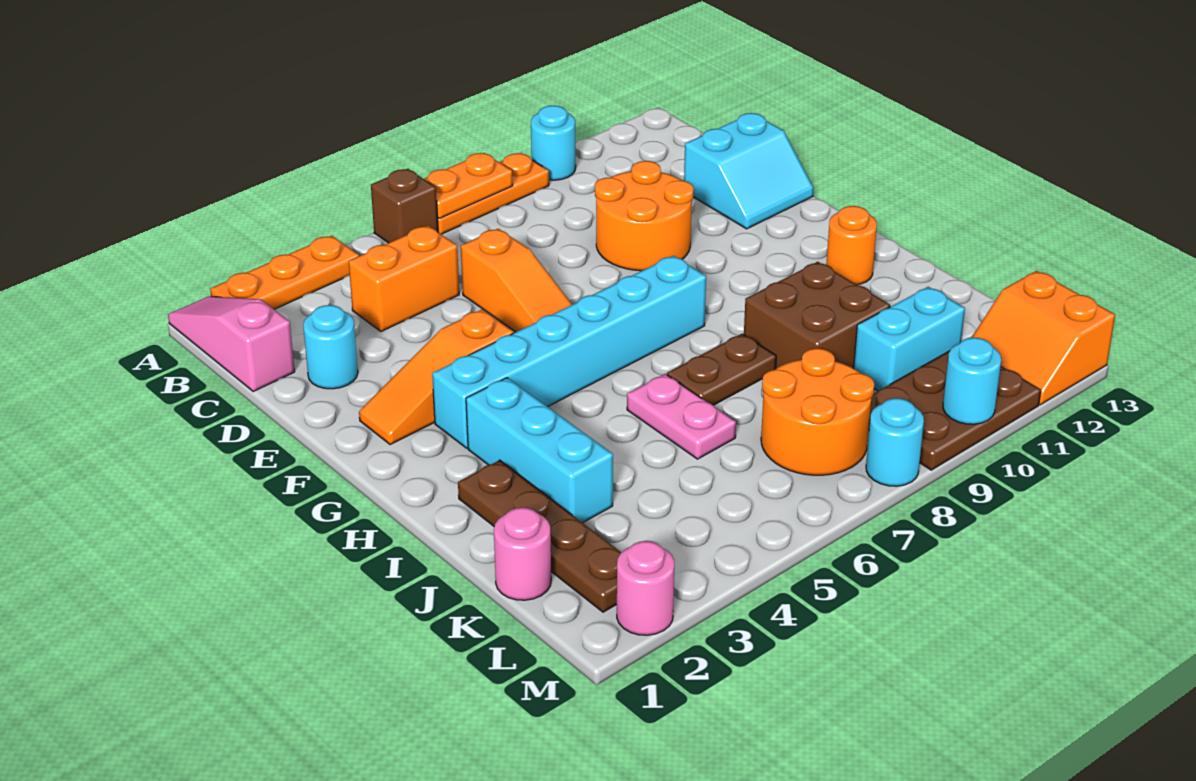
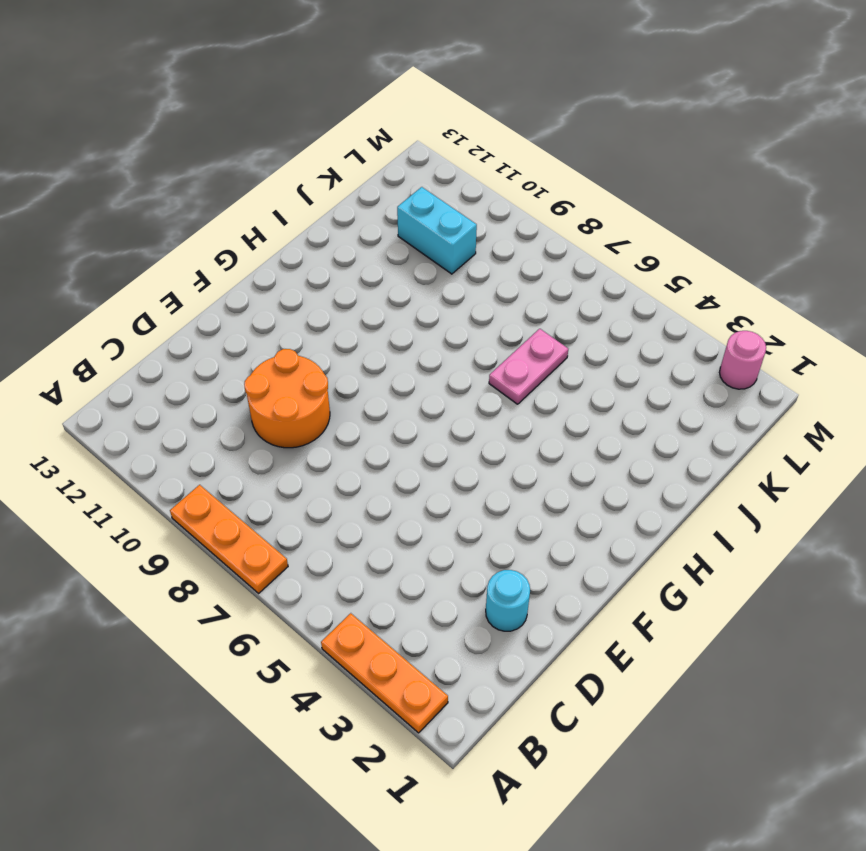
none -> pink 1x3 slope [168,296,295,392]
none -> brown 1x1 brick [371,169,438,243]
none -> cyan 1x1 round brick [531,106,576,180]

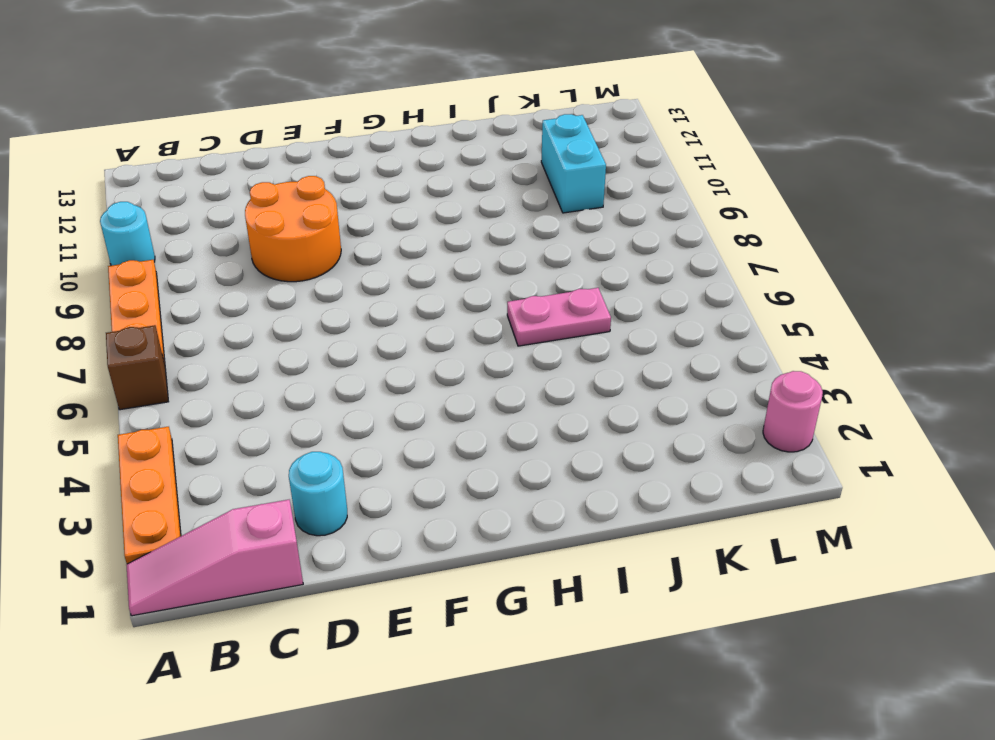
none -> orange 1x2 brick [349,226,459,331]
none -> orange 1x3 slope [461,229,572,332]
none -> cyan 2x2 slope [684,113,814,229]

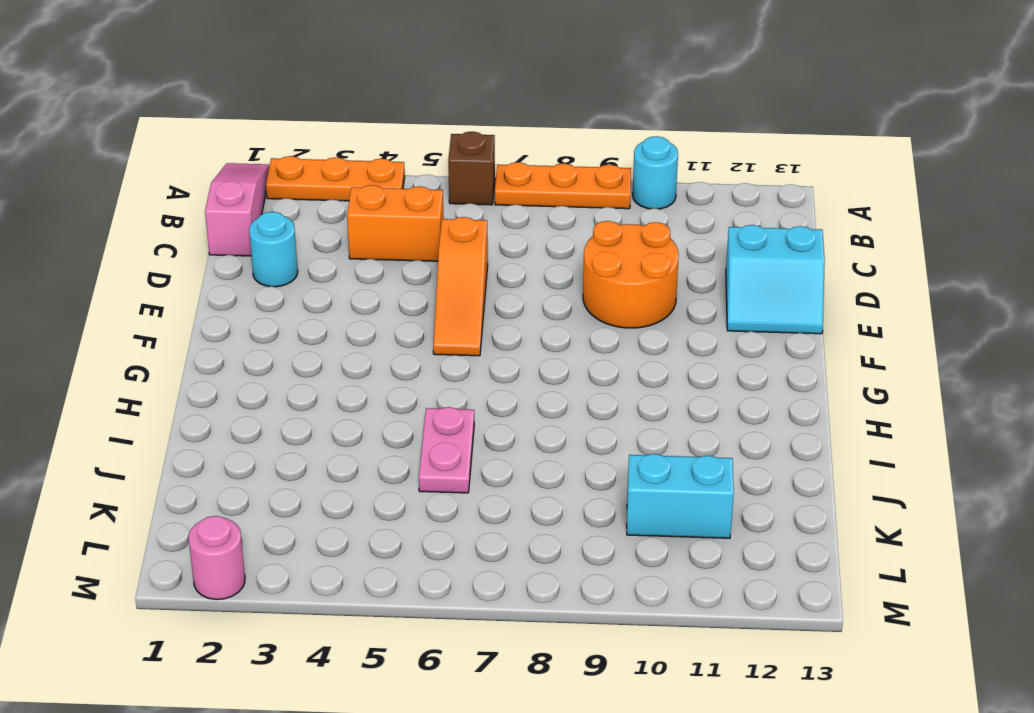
none -> orange 1x3 slope [359,310,514,445]
none -> cyan 1x6 brick [432,256,706,448]
none -> cyan 1x3 brick [466,378,613,523]

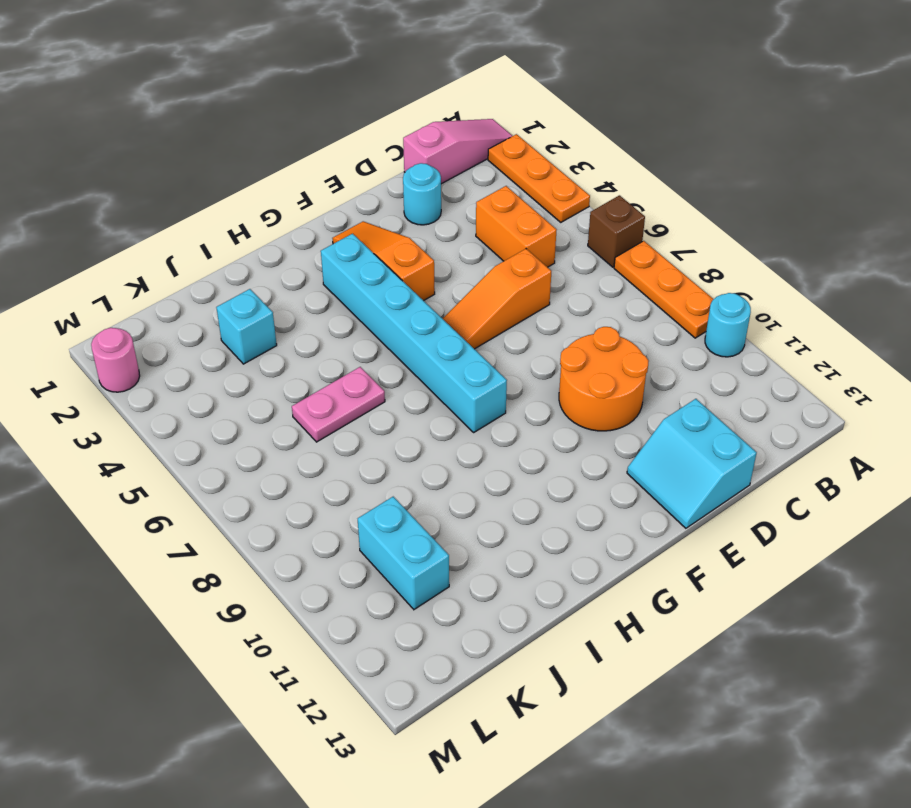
cyan 1x1 brick [216,289,277,364] -> cyan 1x3 brick [466,378,613,523]
none -> orange 1x1 round brick [826,206,877,285]
none -> brown 1x4 plate [458,460,621,612]
none -> brown 1x2 plate [667,334,776,405]

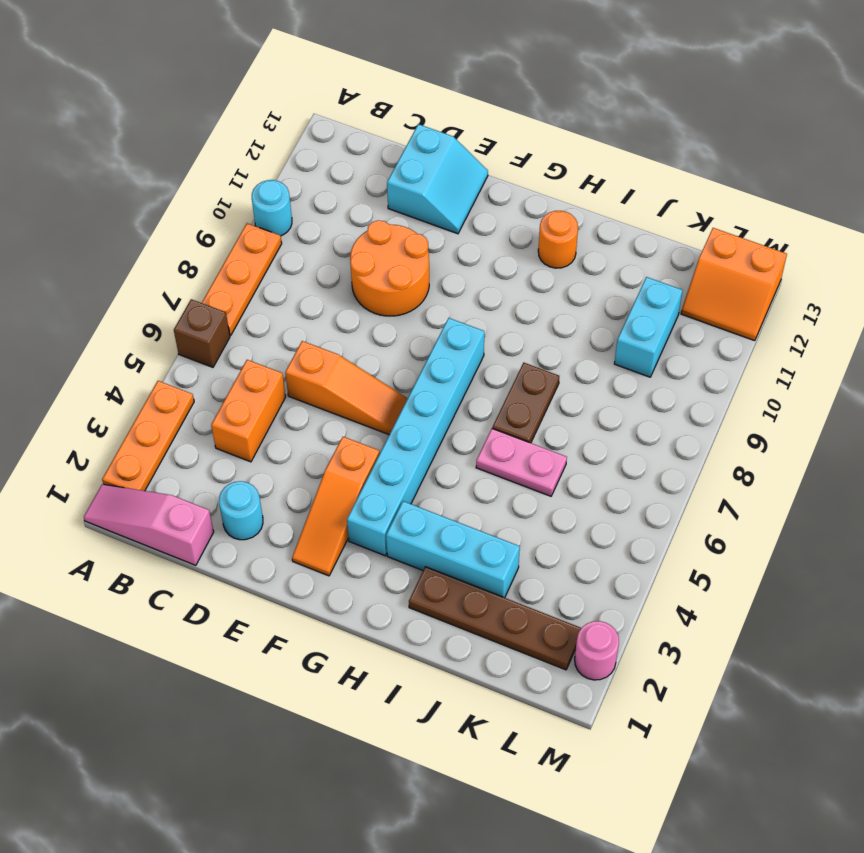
none -> brown 2x2 brick [744,262,890,369]
none -> pink 1x1 round brick [494,507,551,600]
none -> orange 2x2 round brick [761,349,874,475]

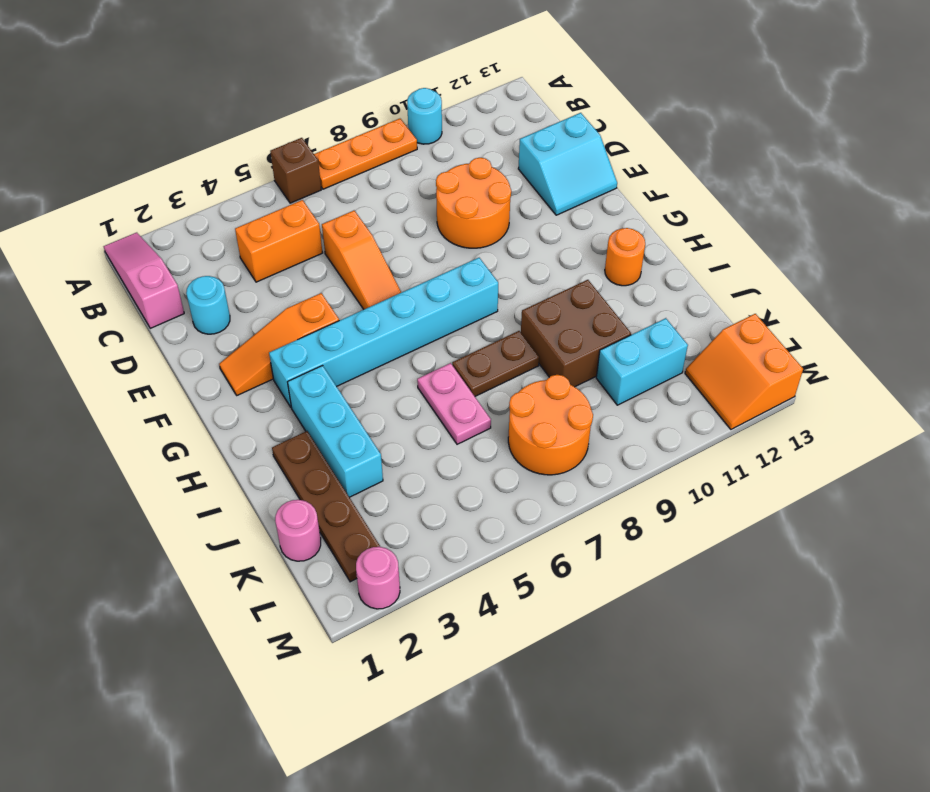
none -> orange 1x3 plate [210,235,359,309]
none -> brown 2x3 plate [869,351,1041,470]
none -> cyan 1x1 round brick [866,398,924,486]

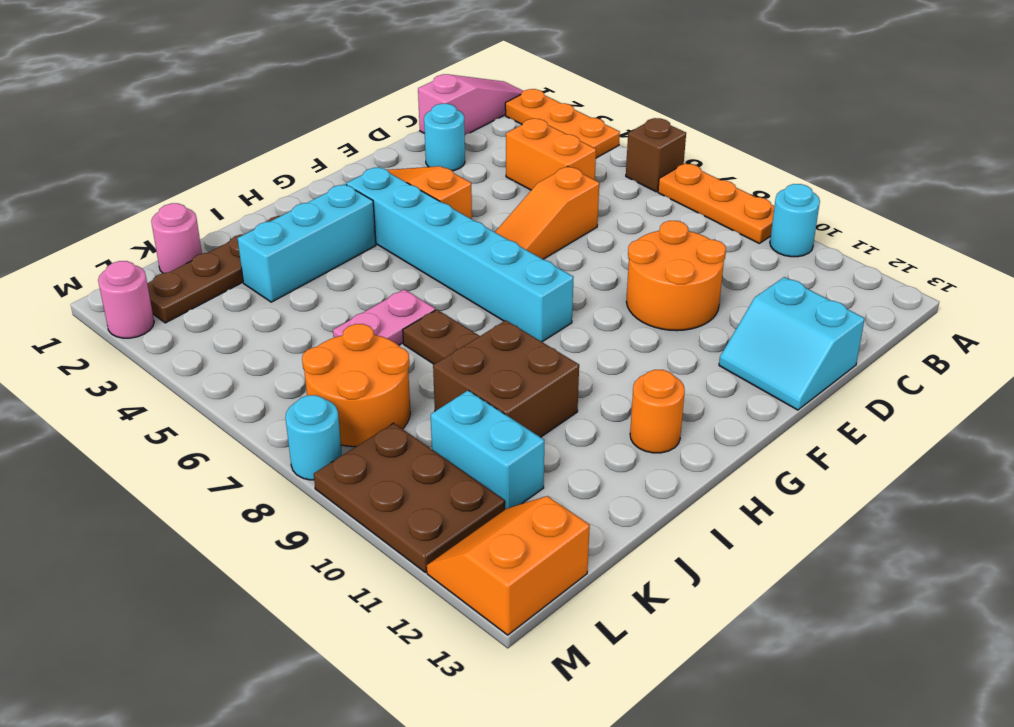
none -> orange 1x2 plate [424,153,513,218]
none -> cyan 1x1 round brick [943,338,1001,424]

